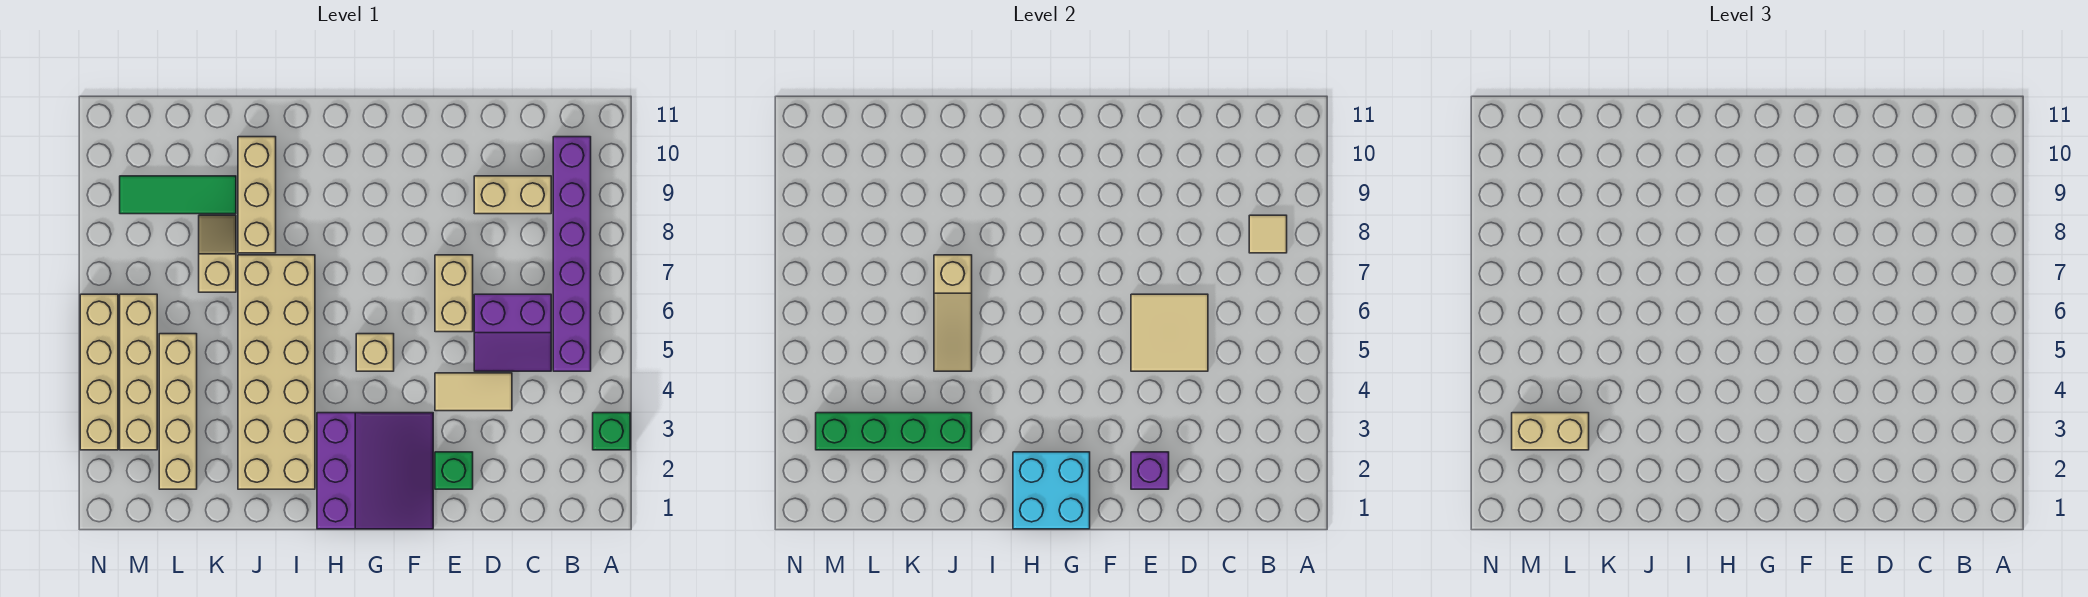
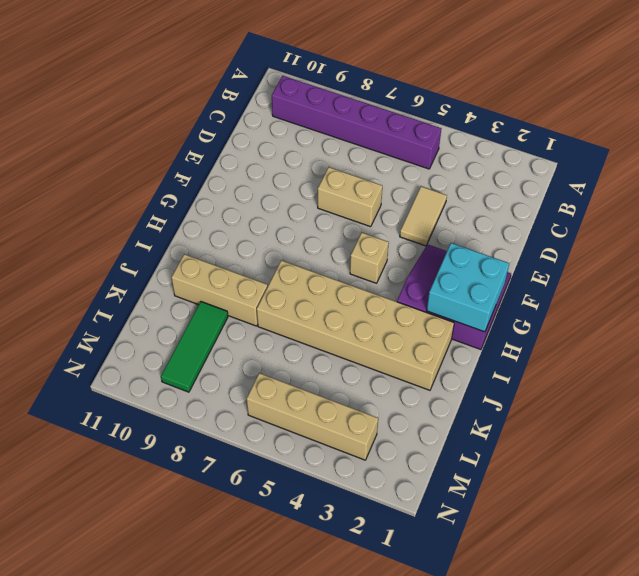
none -> green 1x1 brick [593,413,630,450]
none -> purple 2x2 slope [474,294,551,371]
none -> tan 1x2 brick [474,176,551,214]

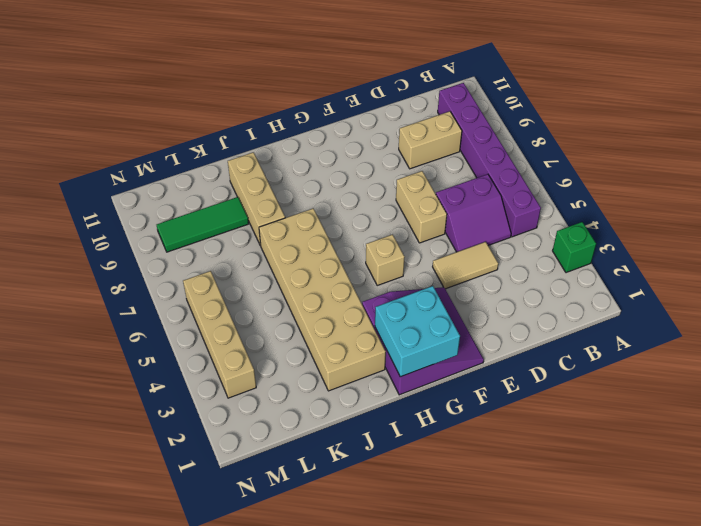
none -> green 1x1 brick [435,452,473,489]
none -> tan 1x2 slope [199,215,236,292]
none -> tan 1x4 brick [159,334,197,489]

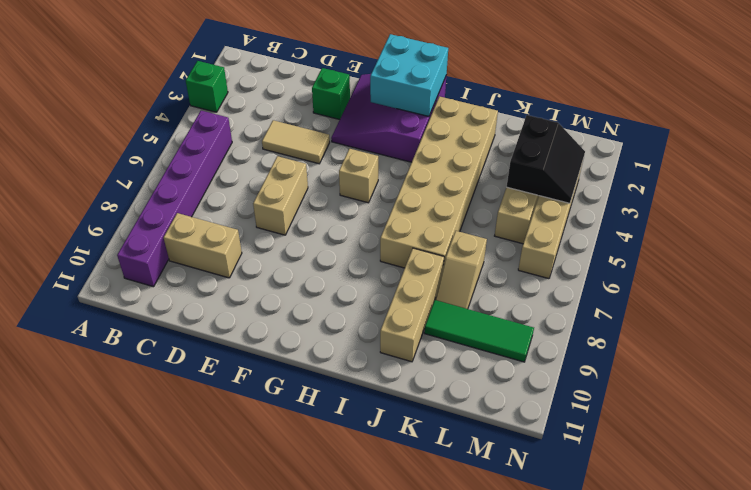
black 2x2 slope [507,115,585,203] -> green 1x4 brick [816,413,972,450]
none -> purple 2x2 slope [474,294,551,371]
none -> tan 1x4 brick [80,294,118,450]
none -> tan 1x1 tile [1249,215,1287,253]

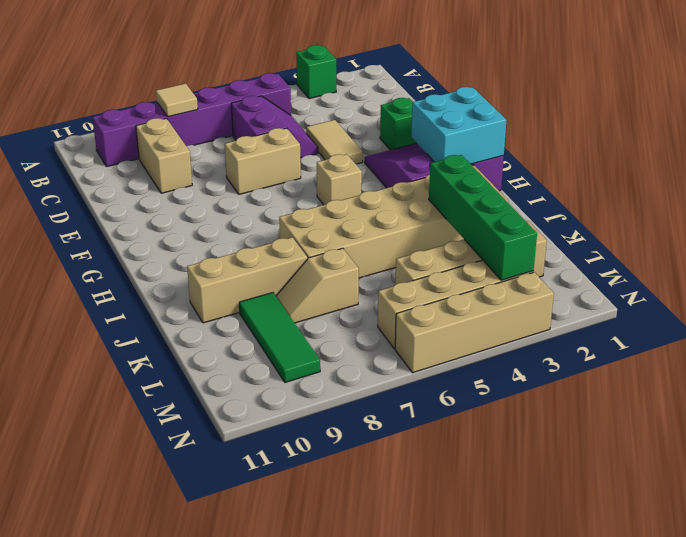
none -> tan 2x2 tile [1131,294,1208,371]
none -> purple 1x1 brick [1131,452,1169,489]
none -> tan 1x3 slope [934,255,972,371]

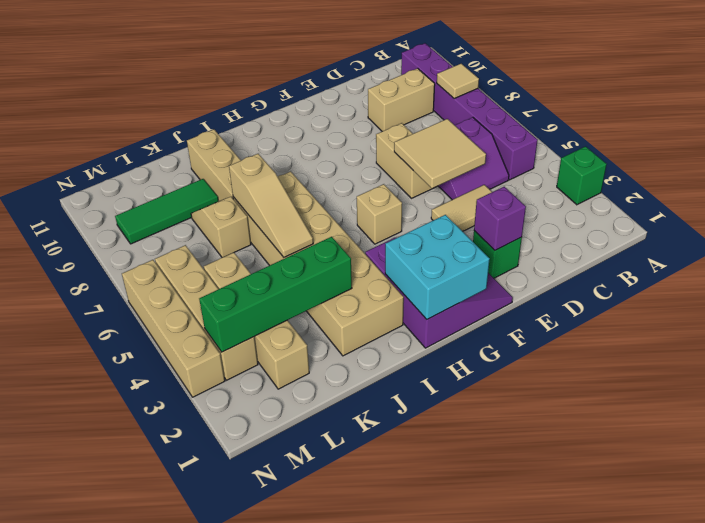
none -> tan 1x2 brick [1512,413,1589,450]

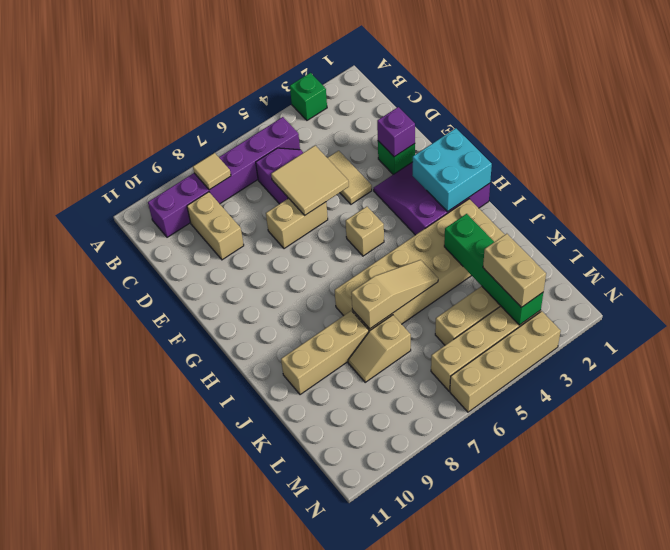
none -> green 1x3 tile [120,176,236,214]

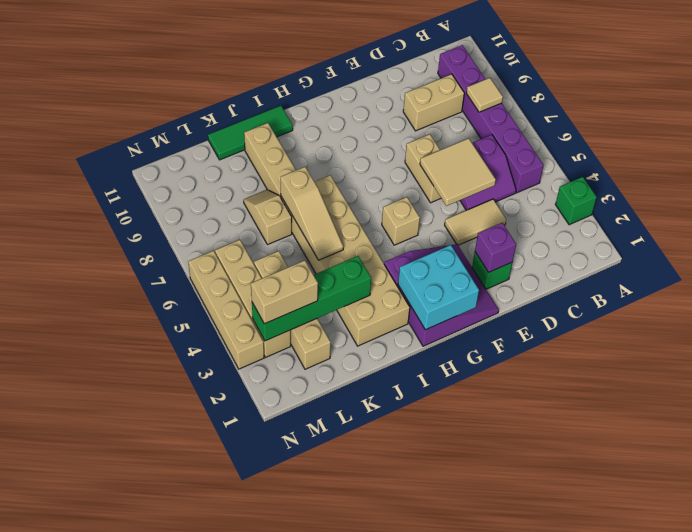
green 1x3 tile [208,106,293,160] -> green 1x3 tile moved to [120,176,236,214]

